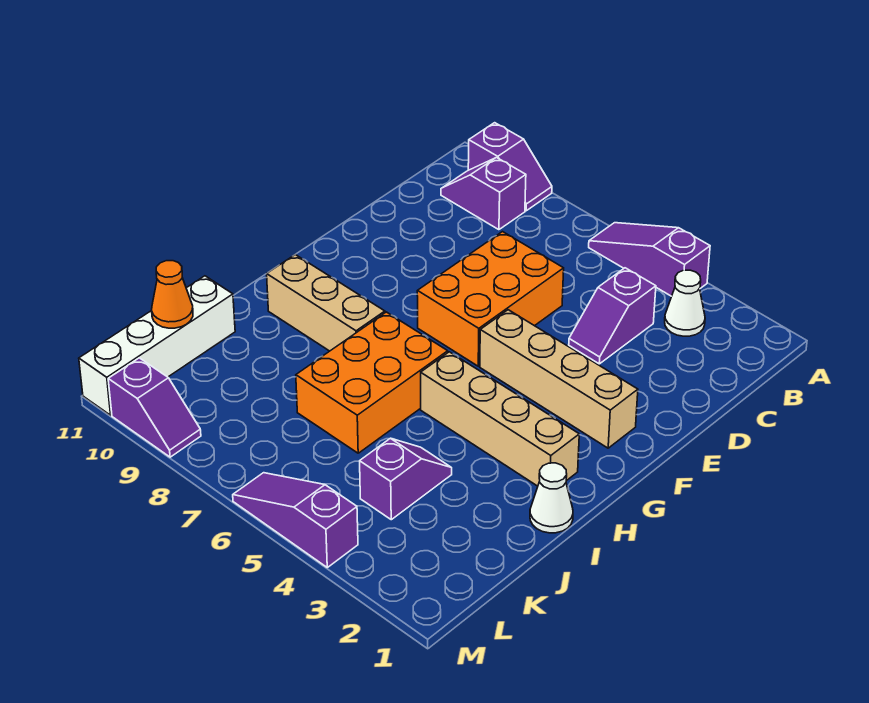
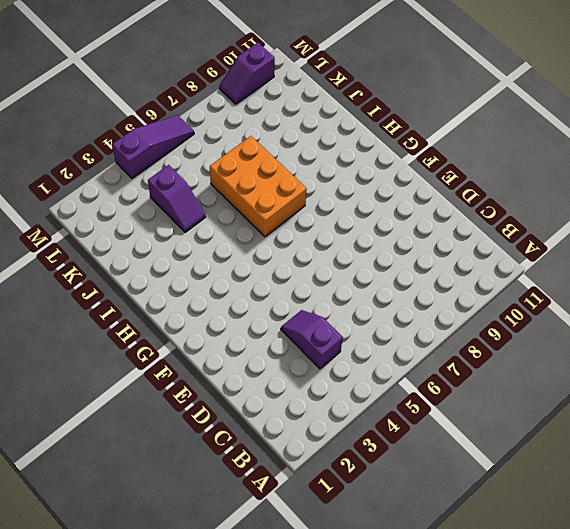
none -> purple 1x3 slope [589,223,710,296]
none -> purple 1x2 slope [468,123,552,211]
none -> white 1x1 cone [665,270,705,336]

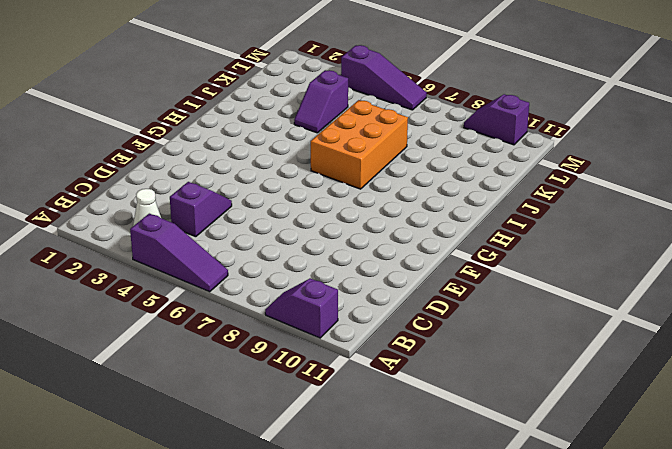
none -> purple 1x2 slope [441,158,526,230]
none -> orange 2x3 brick [417,232,564,366]
none -> tan 1x4 brick [480,310,638,448]

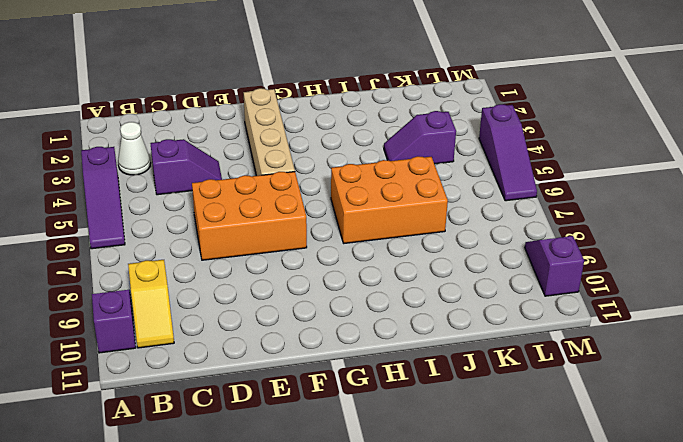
yellow 1x2 slope [128,260,174,348] -> purple 1x2 slope [441,158,526,230]
none -> tan 1x4 brick [421,352,579,486]
none -> tan 1x3 brick [267,255,385,351]
none -> white 1x1 cone [530,463,573,533]

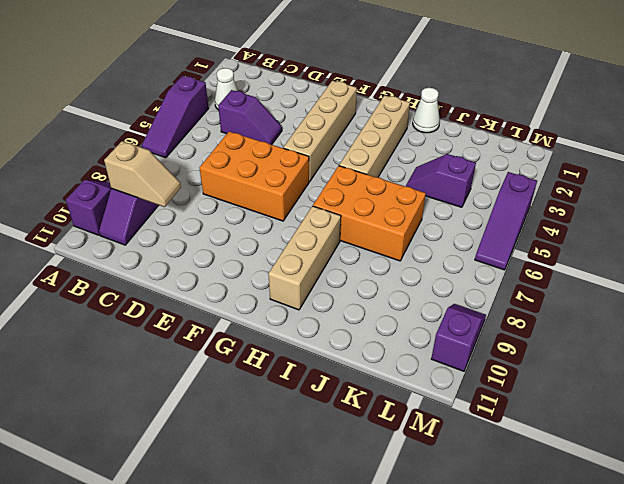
tan 1x2 slope [104,141,181,207] -> none
none -> white 1x4 brick [79,276,235,415]
none -> orange 1x1 cone [152,261,193,328]

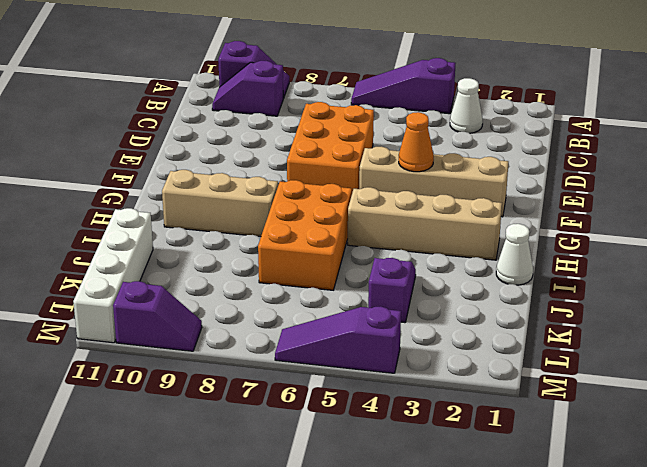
orange 1x1 cone [399,112,434,172] -> orange 1x1 cone moved to [152,261,193,328]
none -> purple 1x2 slope [569,268,656,364]

